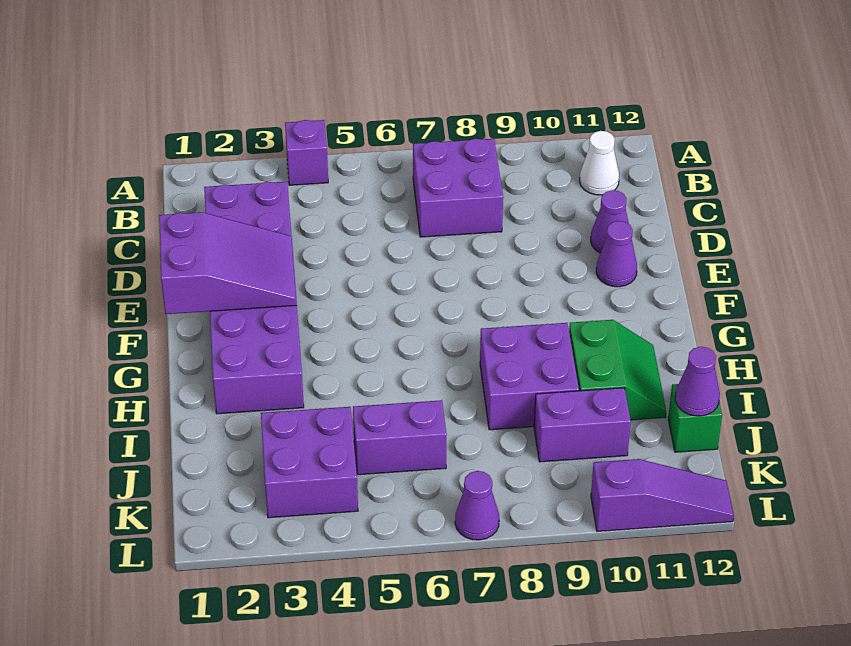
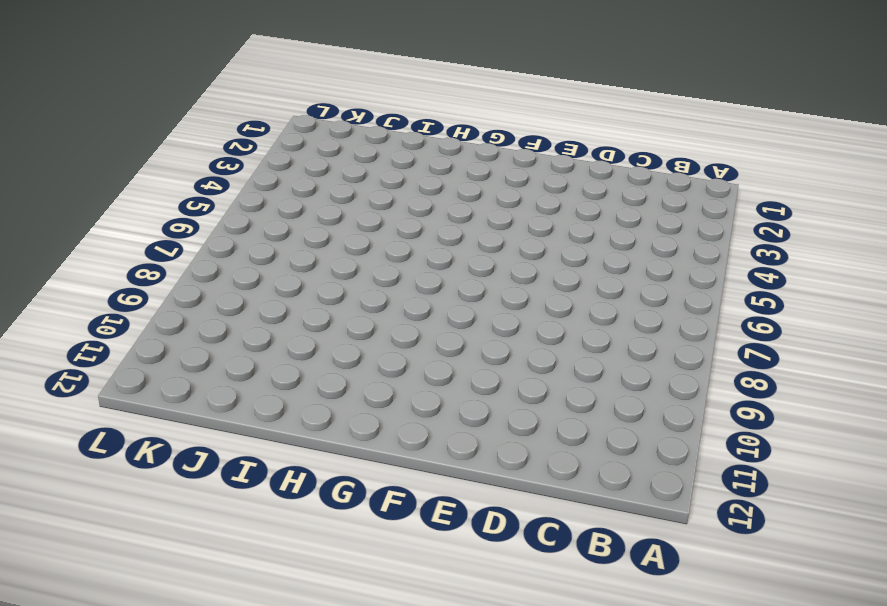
none -> purple 1x1 brick [285,120,328,185]
none -> purple 2x2 brick [413,139,503,237]
none -> white 1x1 cone [580,131,619,195]

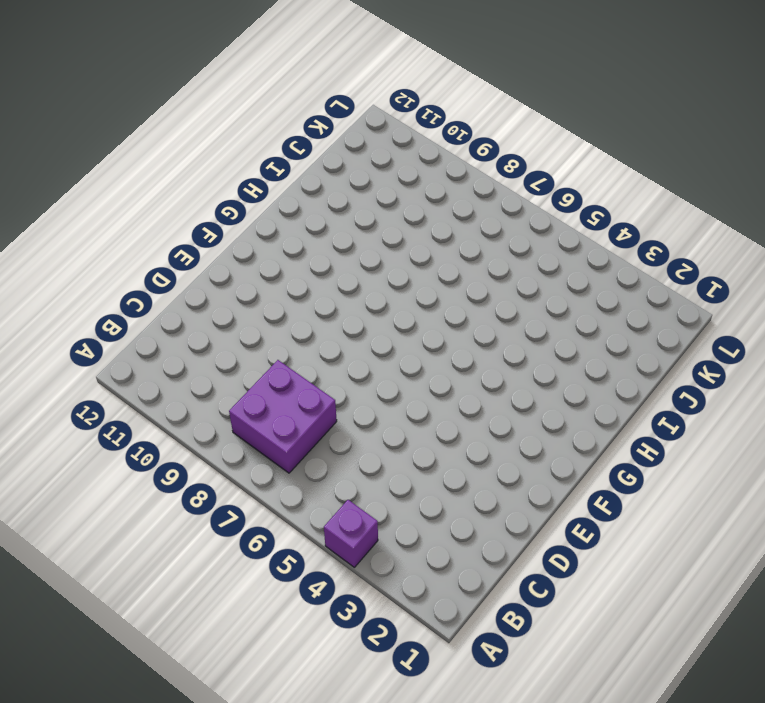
none -> white 1x1 cone [580,131,619,195]
none -> purple 2x6 brick [204,182,304,414]
none -> purple 1x1 cone [591,190,629,253]

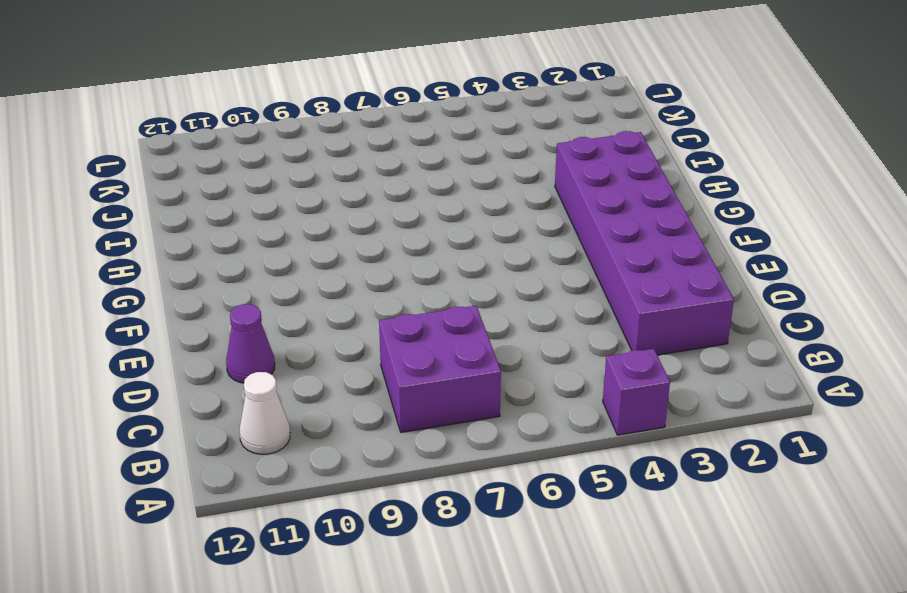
none -> purple 1x1 cone [596,221,637,287]
none -> purple 2x2 brick [480,323,579,430]
none -> green 2x2 slope [569,320,666,420]

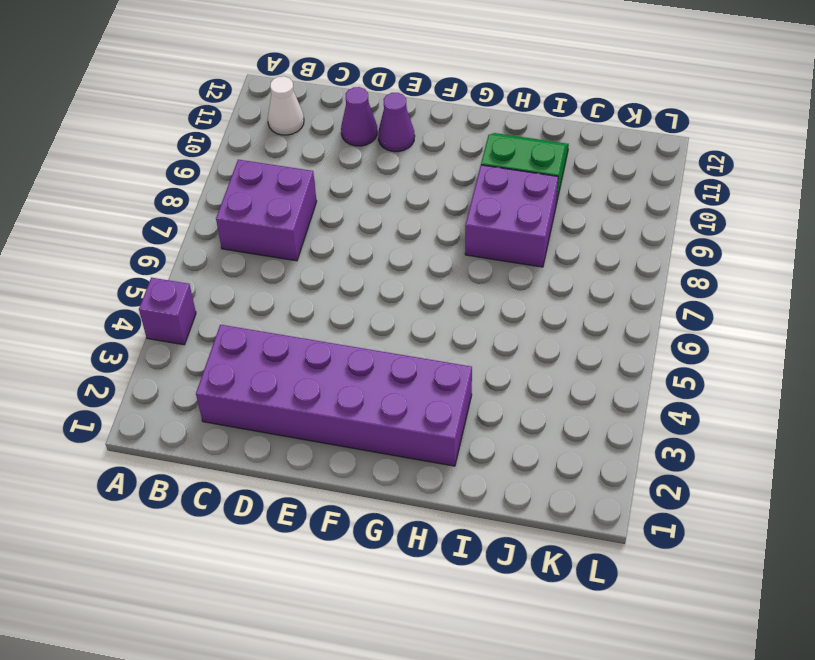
none -> purple 2x2 brick [261,407,358,518]
none -> purple 1x2 brick [353,400,447,475]
none -> purple 1x2 brick [534,388,631,462]

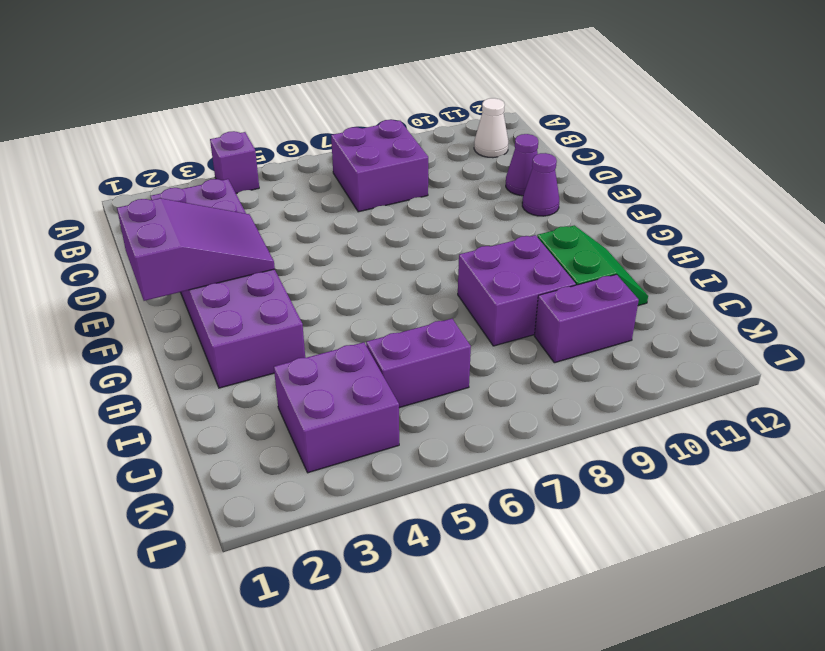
none -> green 1x1 brick [668,384,722,452]
none -> purple 1x1 cone [455,471,499,540]
none -> purple 1x3 slope [591,459,734,531]

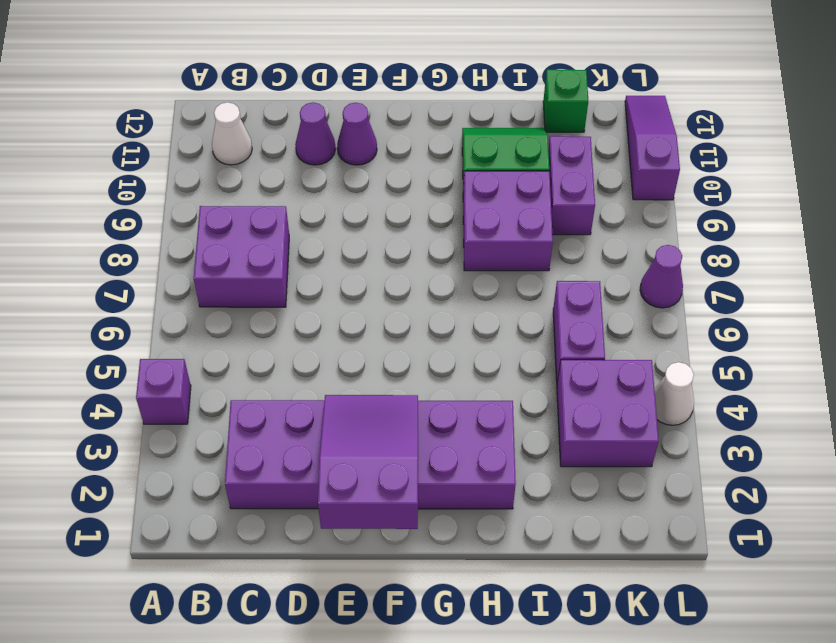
white 1x1 cone [654,362,694,425] -> none
none -> purple 1x1 cone [675,347,720,416]

